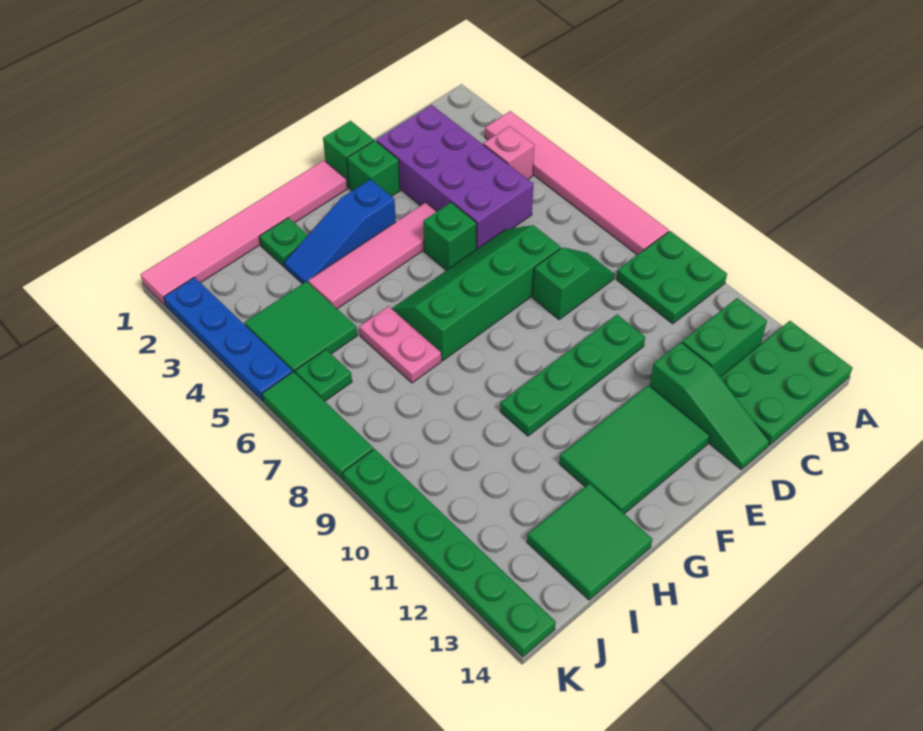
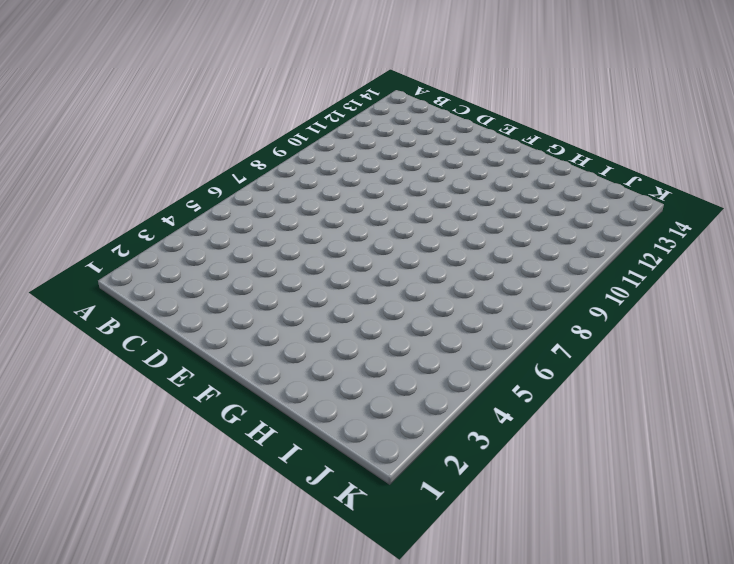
none -> pink 1x6 tile [485,111,669,255]
none -> green 2x2 plate [616,231,727,324]
none -> green 2x3 plate [720,321,852,445]

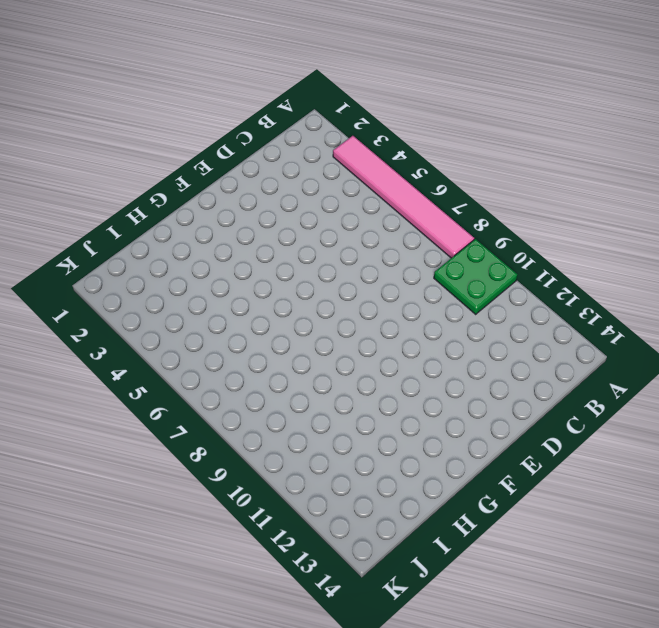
none -> green 2x3 plate [720,321,852,445]
none -> pink 1x1 brick [483,126,534,179]
none -> green 1x2 brick [682,298,767,377]

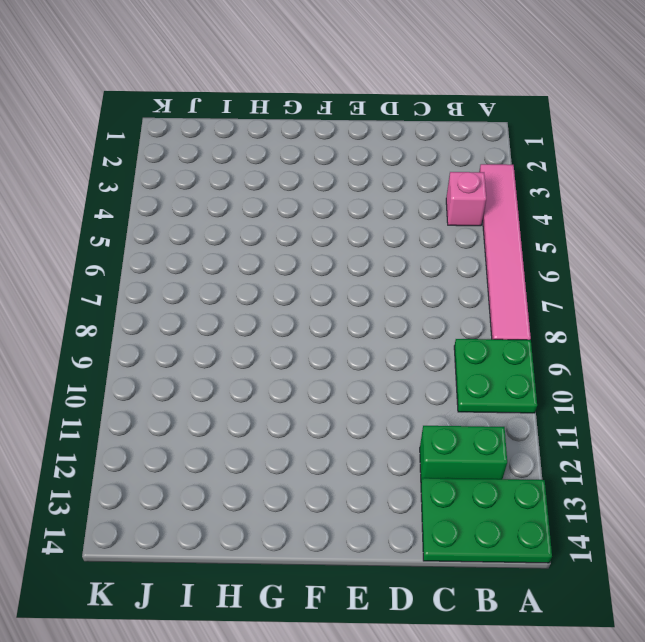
none -> purple 2x4 brick [376,105,534,250]
none -> green 1x2 slope [533,247,614,320]
none -> green 2x4 slope [391,225,561,361]

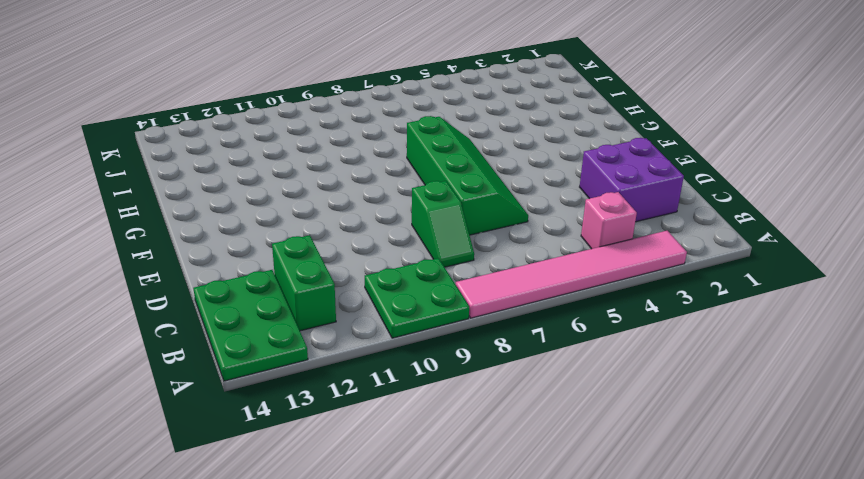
purple 2x2 brick [580,138,684,222] -> purple 2x4 brick [376,105,534,250]
none -> green 1x4 plate [500,315,645,436]
none -> green 1x3 slope [650,342,770,469]
none -> green 1x1 brick [323,121,374,188]

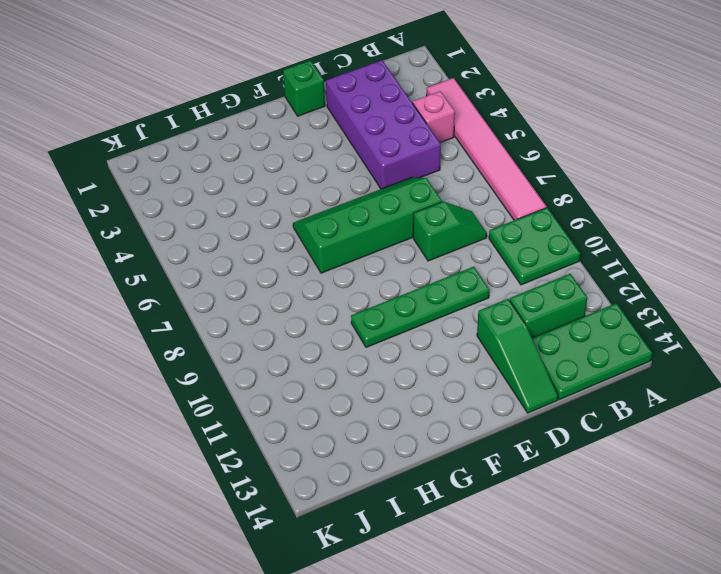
none -> green 1x1 brick [347,140,400,197]
none -> pink 1x4 tile [308,202,437,309]
none -> green 1x1 brick [423,202,476,270]

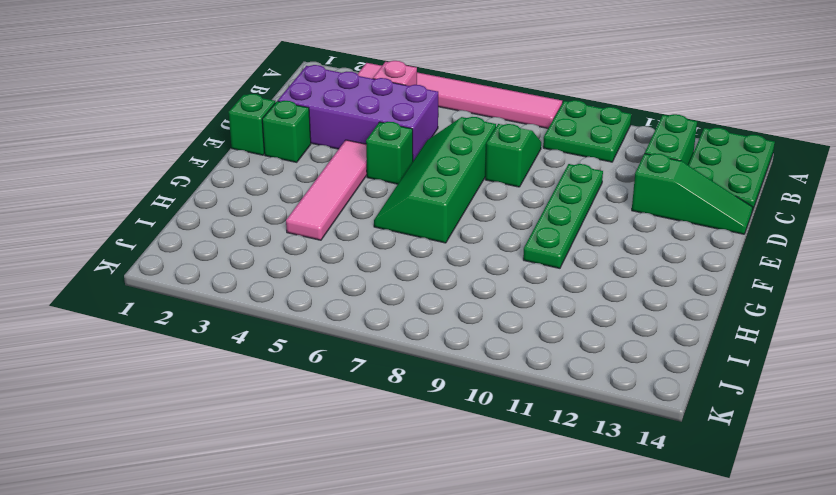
none -> green 2x3 tile [559,385,710,514]
none -> pink 1x6 tile [141,160,347,305]
none -> blue 1x3 slope [284,179,396,284]

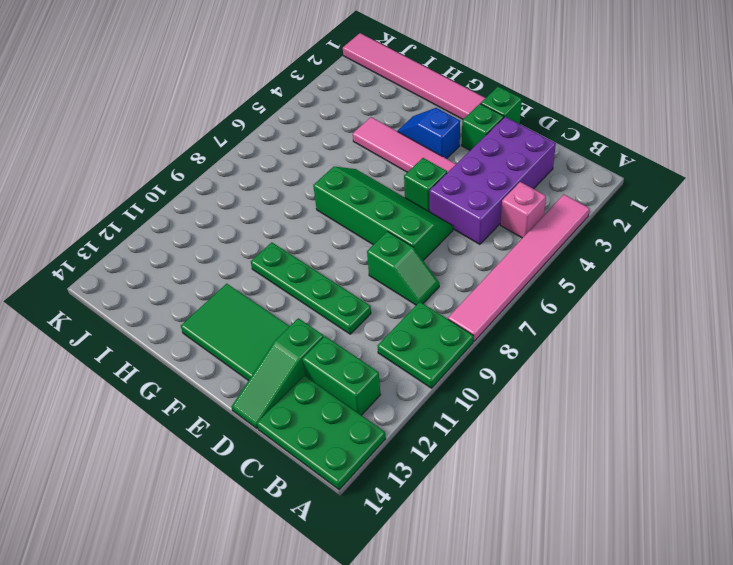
blue 1x2 slope [397,108,460,159] -> blue 1x3 slope [284,179,396,284]
none -> green 1x1 plate [259,218,308,266]
none -> pink 1x2 plate [359,306,441,383]
none -> green 2x2 tile [527,483,652,600]

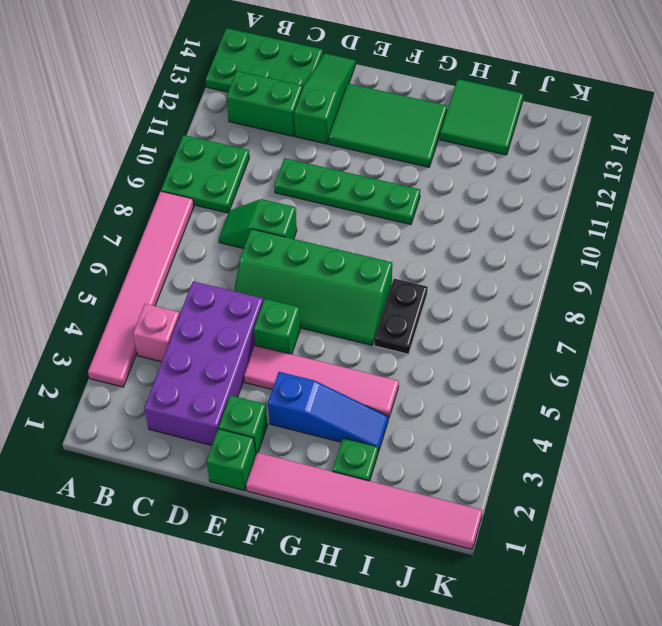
black 1x2 plate [374,279,428,354] -> pink 1x2 plate [359,306,441,383]
none -> green 2x2 tile [245,281,357,372]
none -> green 1x1 plate [295,350,352,401]
none -> blue 1x4 plate [164,277,293,401]

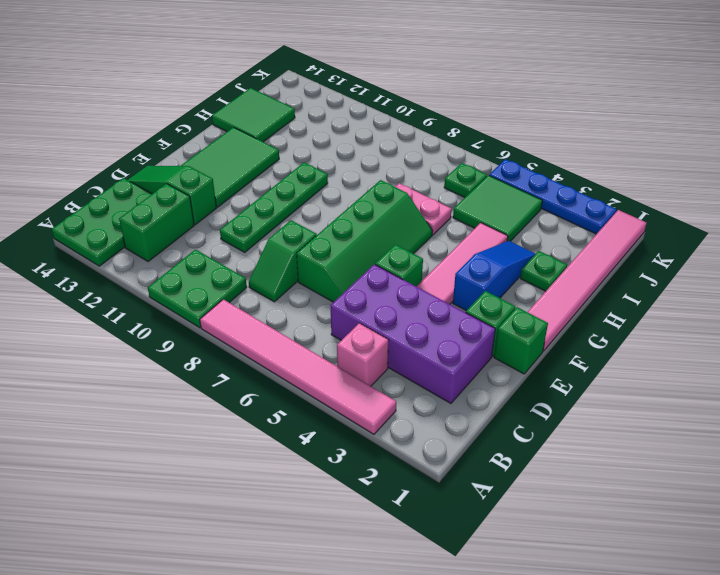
none -> green 1x3 tile [262,372,373,480]
none -> green 1x6 plate [343,449,556,657]

